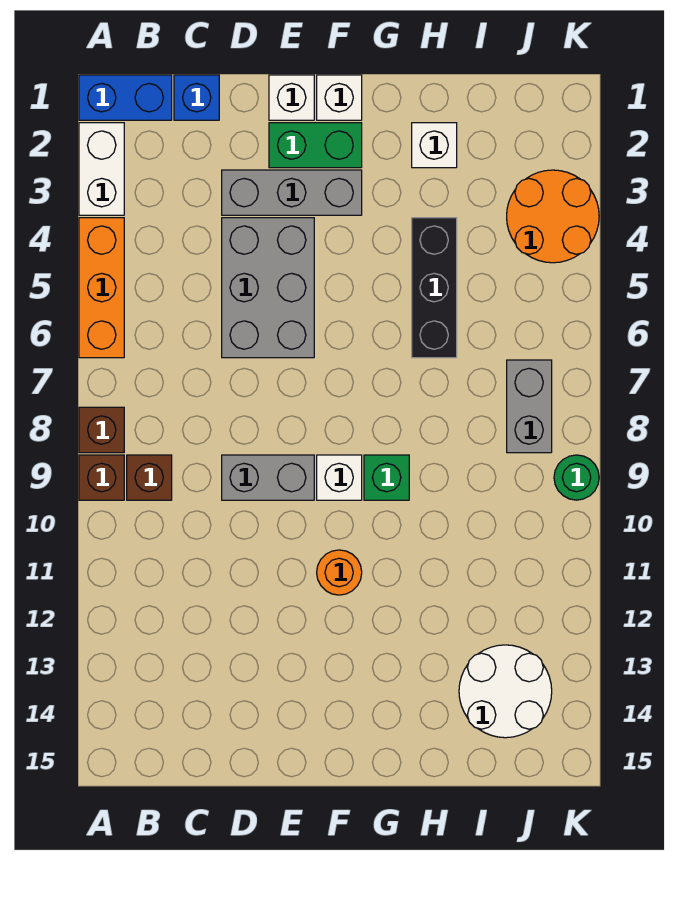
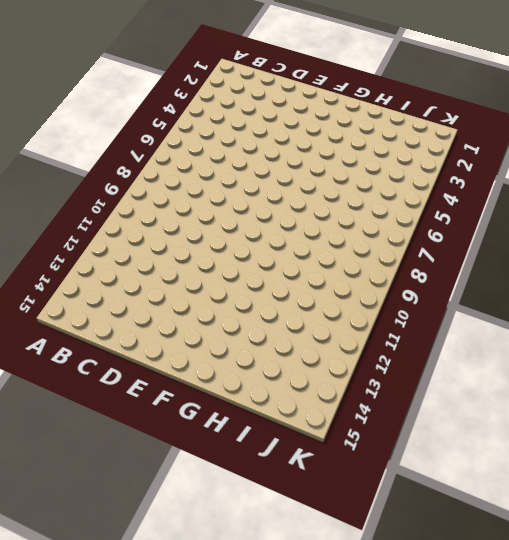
none -> blue 1x2 brick [79,75,172,120]
none -> white 1x2 brick [79,123,124,215]
none -> orange 1x3 brick [79,218,124,358]

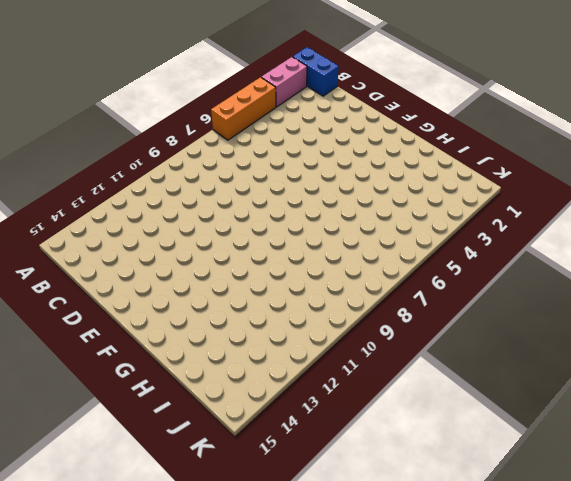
pink 1x2 brick [261,57,307,107] -> white 1x2 brick [79,123,124,215]
none -> brown 1x1 brick [79,407,124,453]
none -> brown 1x1 brick [79,455,124,500]
none -> brown 1x1 brick [127,455,172,500]

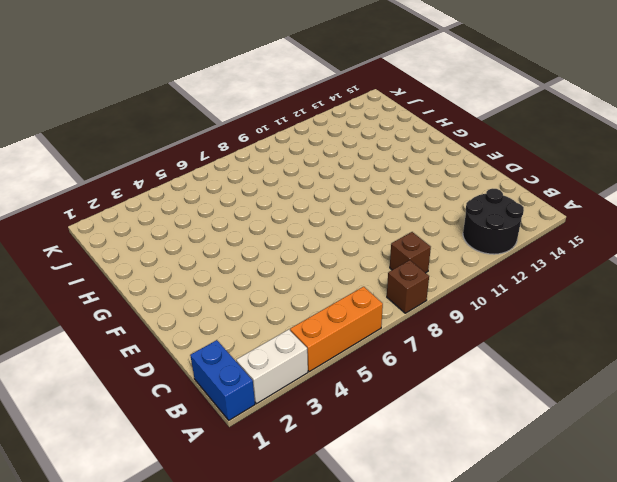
black 2x2 round brick [463,189,524,254] -> none
none -> brown 1x1 brick [79,455,124,500]
none -> blue 1x1 brick [174,75,219,120]
none -> grey 1x3 brick [222,170,362,215]

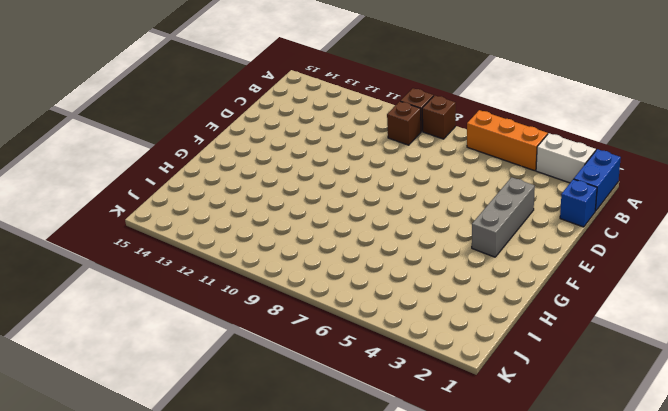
none -> grey 2x3 brick [222,218,314,358]
none -> grey 1x2 brick [222,455,314,500]
none -> white 1x1 brick [269,75,314,120]

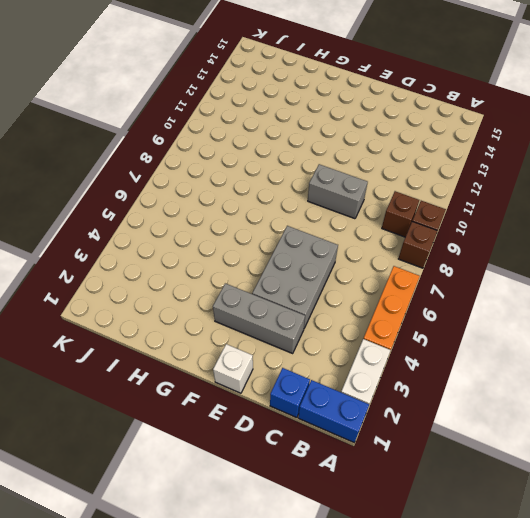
none -> green 1x2 brick [269,123,362,168]
none -> white 1x1 brick [317,75,362,120]
none -> white 1x1 brick [317,455,362,500]

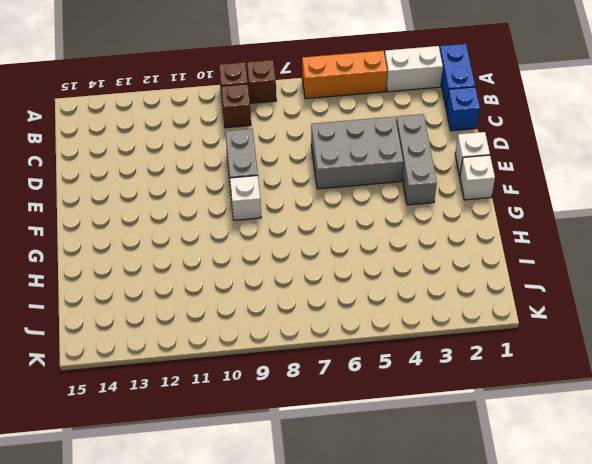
none -> green 1x2 brick [269,123,362,168]
none -> orange 1x1 round brick [317,550,362,595]
none -> green 1x1 brick [364,455,409,500]

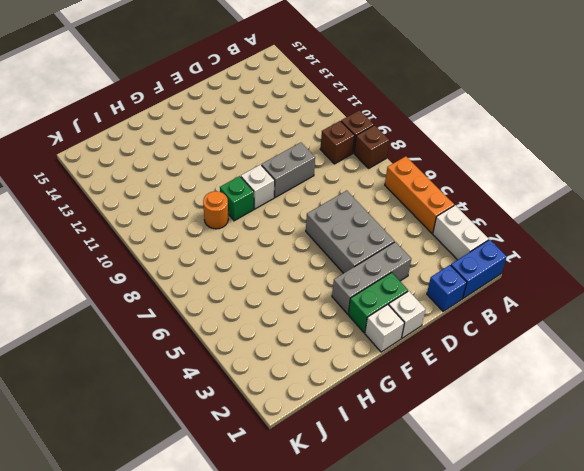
orange 1x1 round brick [203,191,228,229] -> orange 1x1 round brick moved to [317,550,362,595]
none -> white 1x1 brick [412,123,457,168]
none -> black 1x3 brick [412,218,457,358]
none -> white 2x2 round brick [459,645,552,738]

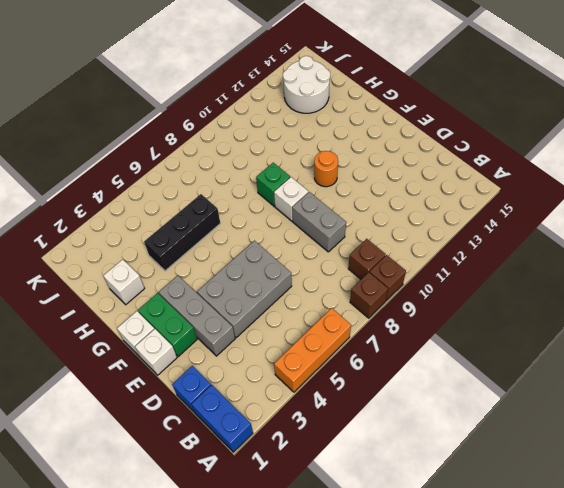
none -> white 1x2 brick [79,123,124,215]
none -> orange 2x2 round brick [507,170,599,263]
none -> grey 1x2 brick [507,360,552,453]

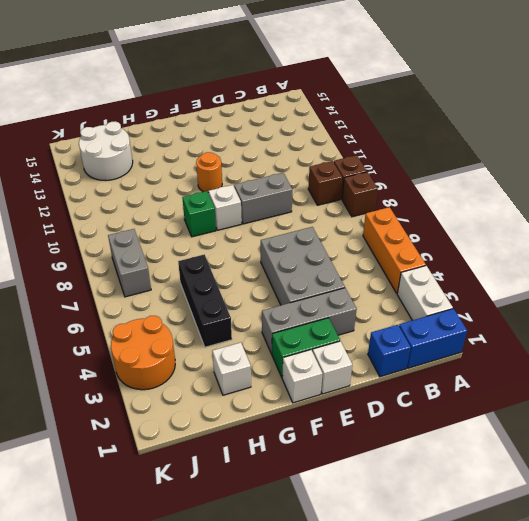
none -> green 1x1 round brick [554,455,599,500]

